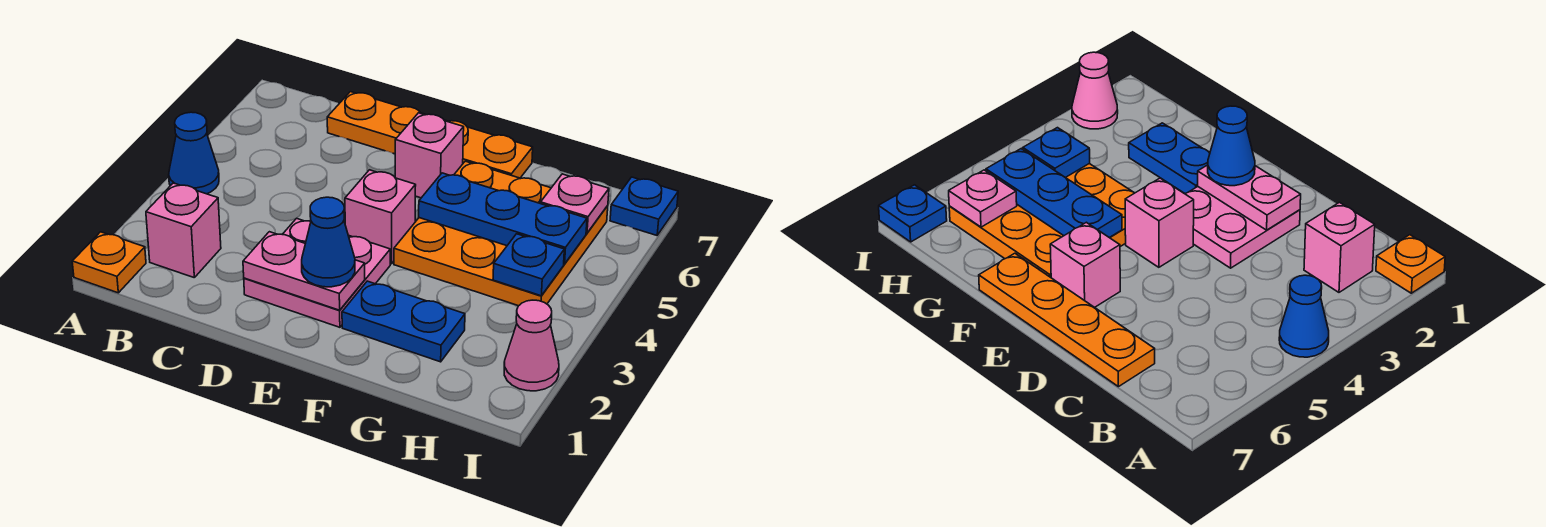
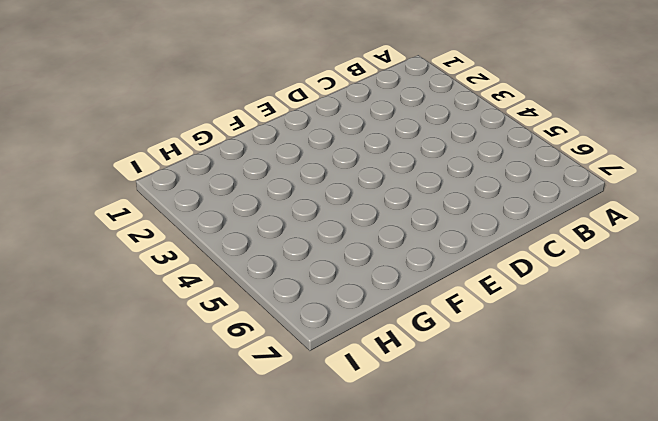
none -> orange 1x1 plate [72,232,146,293]
none -> blue 1x1 cone [169,112,219,194]
none -> pink 1x1 brick [146,183,221,277]

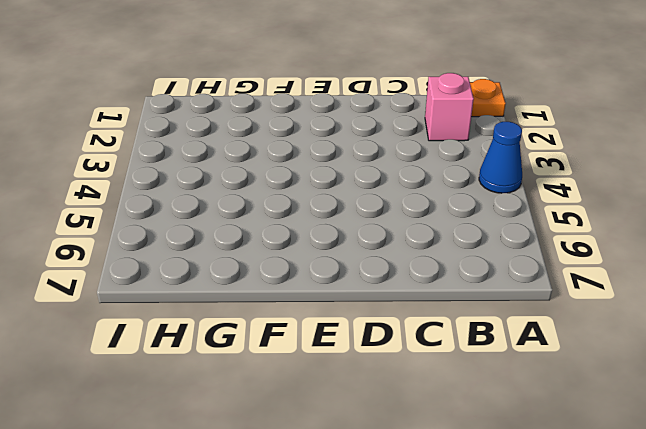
none -> orange 1x4 plate [327,92,533,178]
none -> pink 2x2 plate [244,218,390,327]
none -> pink 1x1 brick [345,170,416,264]

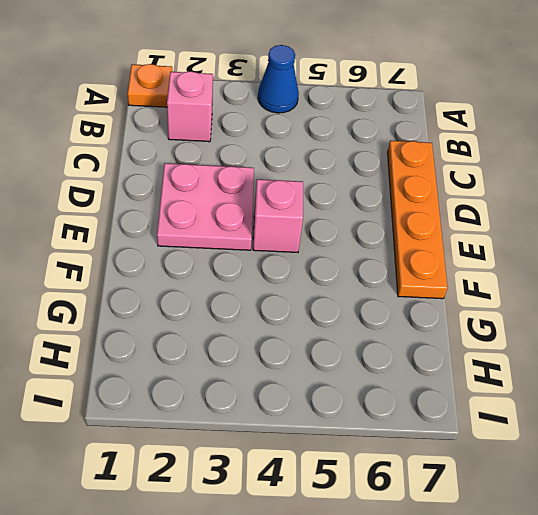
none -> pink 1x1 brick [395,113,464,198]
none -> blue 1x2 plate [342,281,465,362]
none -> orange 3x3 plate [394,161,608,306]

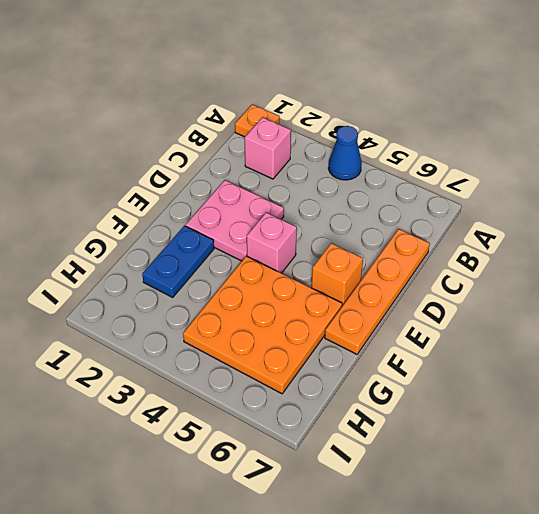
orange 1x1 brick [311,243,363,306] -> pink 1x1 brick [395,113,464,198]
none -> pink 1x1 cone [504,300,559,391]
none -> blue 1x1 plate [610,177,678,235]
none -> pink 1x2 plate [243,232,365,310]

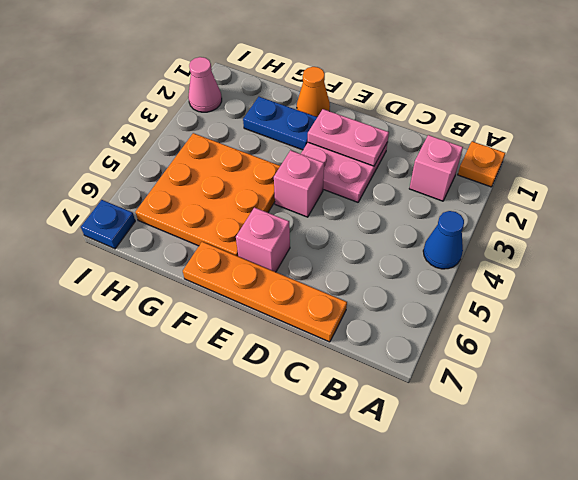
orange 1x1 cone [297,67,330,117] -> none
none -> blue 1x3 plate [419,173,587,264]
none -> blue 1x1 plate [493,234,564,296]
none -> pink 1x1 plate [541,174,609,233]

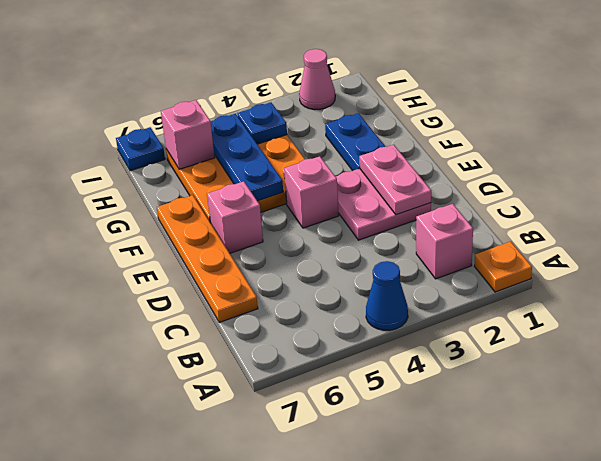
pink 1x1 brick [161,100,215,169] -> pink 1x1 plate [541,174,609,233]
none -> blue 1x1 cone [302,197,355,287]

